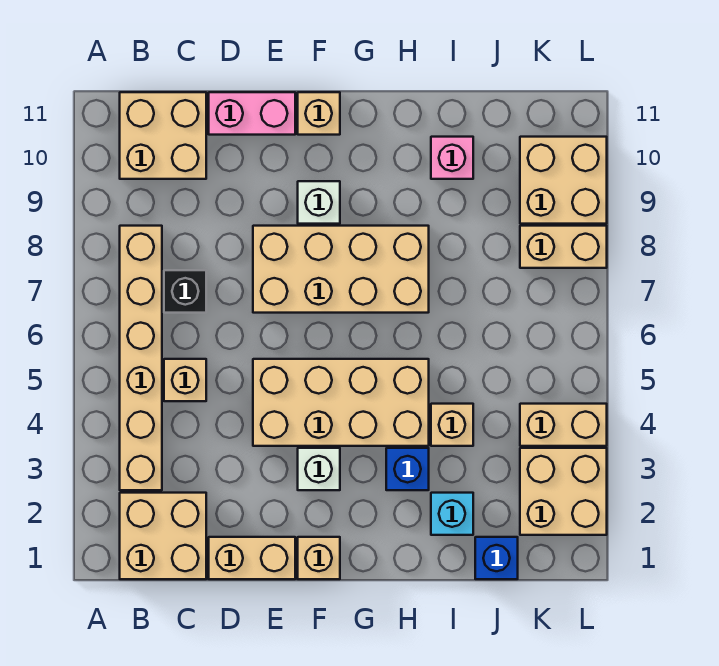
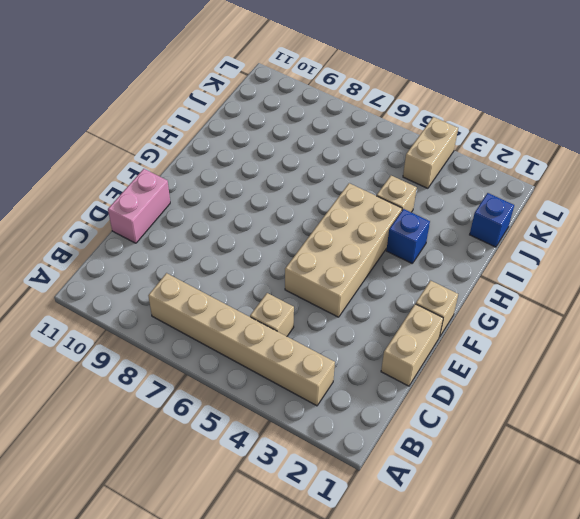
none -> tan 2x2 brick [120,493,206,579]
none -> tan 2x2 brick [120,92,206,179]
none -> black 1x1 brick [164,270,206,313]

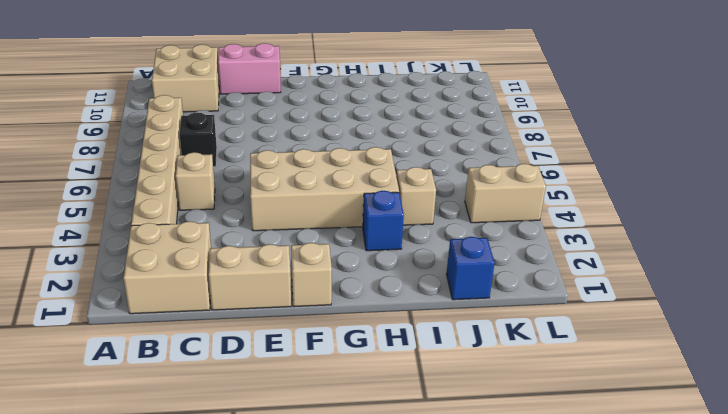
none -> tan 2x4 brick [253,226,429,313]
none -> white 1x1 brick [298,448,340,490]
none -> white 1x1 brick [298,181,340,224]

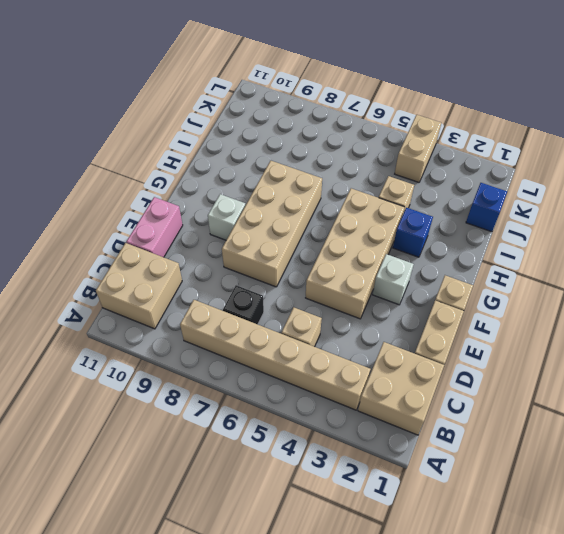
none -> tan 1x1 brick [298,92,340,135]
none -> cyan 1x1 brick [431,493,473,535]
none -> pink 1x1 brick [431,137,473,179]

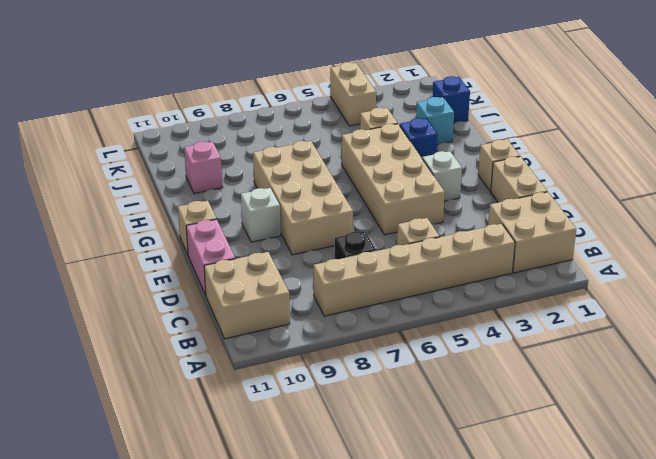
none -> tan 2x2 brick [520,448,607,535]
none -> tan 1x2 brick [520,226,607,268]
none -> tan 2x2 brick [520,137,607,224]

